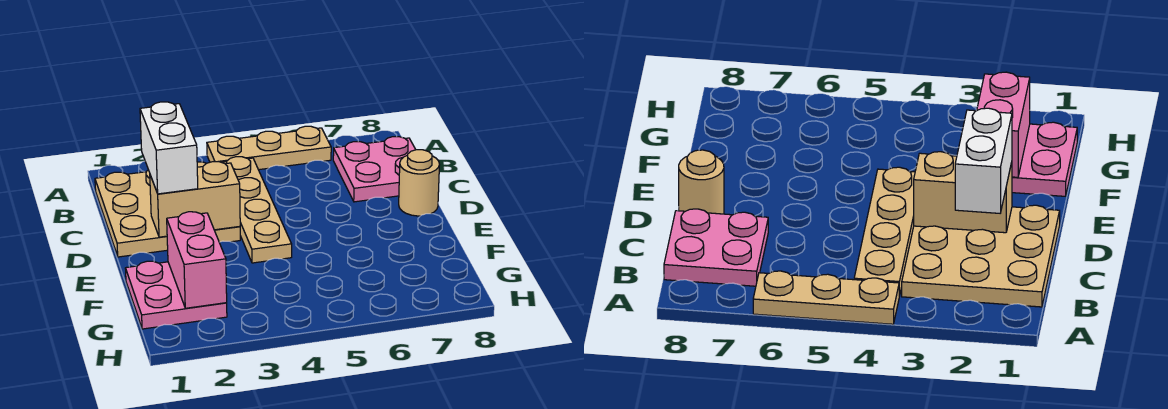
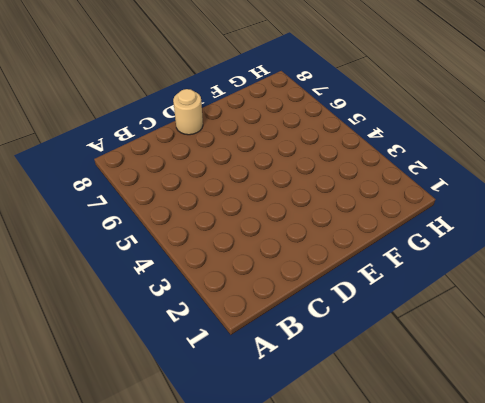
none -> tan 1x3 plate [207,126,331,170]
none -> tan 3x3 plate [95,162,240,257]

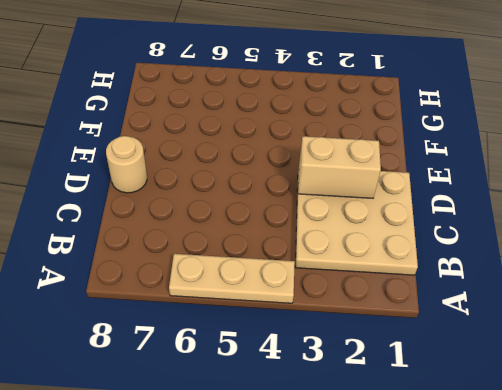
none -> tan 1x4 plate [222,157,292,263]
none -> pink 2x2 plate [333,137,416,202]

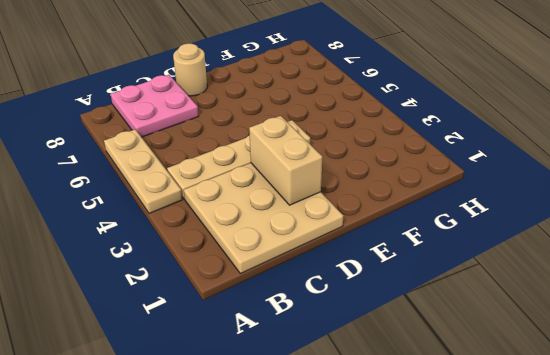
none -> pink 2x2 plate [125,261,227,329]
none -> pink 1x2 brick [167,212,227,308]

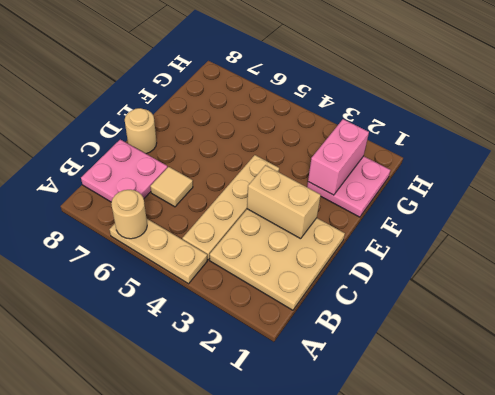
tan 1x1 round brick [111,190,147,239] -> none
tan 1x1 tile [150,167,193,207] -> none
none -> white 1x2 brick [140,102,198,194]

